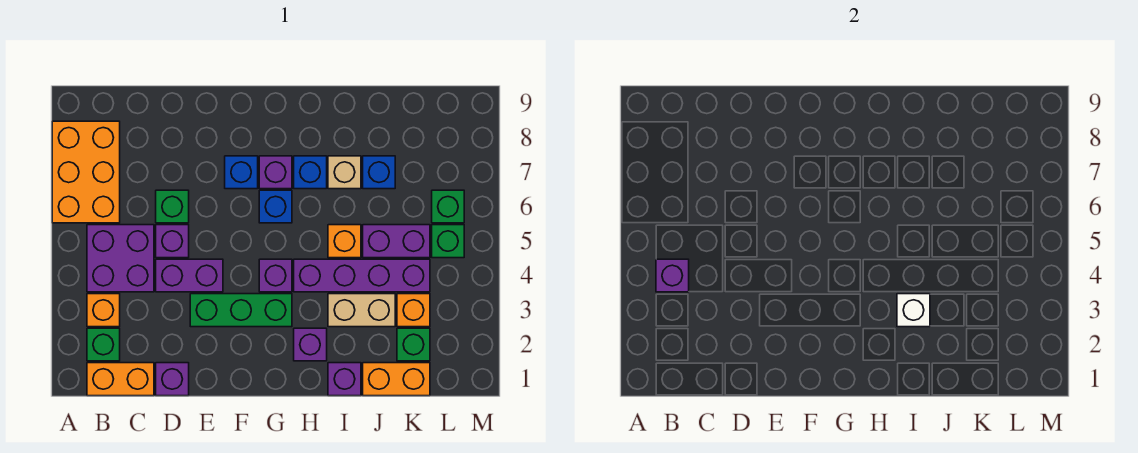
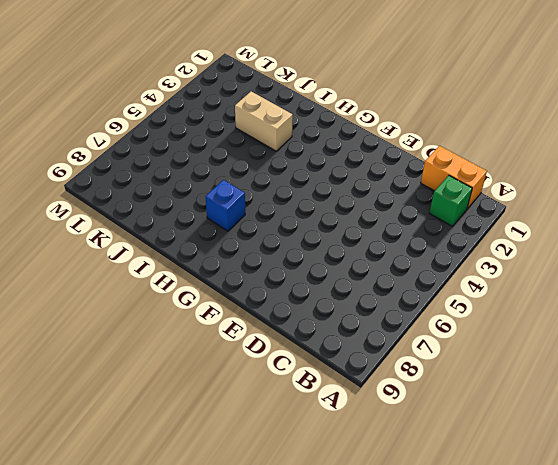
none -> orange 2x3 brick [52,121,120,223]
none -> orange 1x1 brick [87,294,120,327]
none -> purple 2x2 brick [87,225,154,292]
none -> purple 1x1 brick [156,363,189,396]

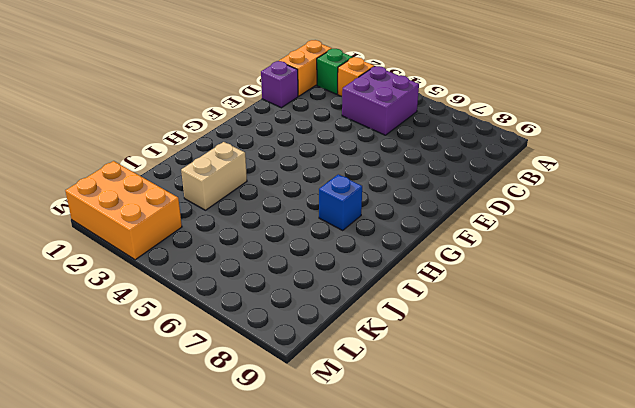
orange 2x3 brick [65,161,182,260] -> orange 2x3 brick moved to [52,121,120,223]
none -> purple 1x2 brick [156,259,223,292]
none -> purple 1x1 brick [156,225,189,258]
none -> green 1x1 brick [156,190,189,223]
none -> green 1x3 brick [190,294,292,327]

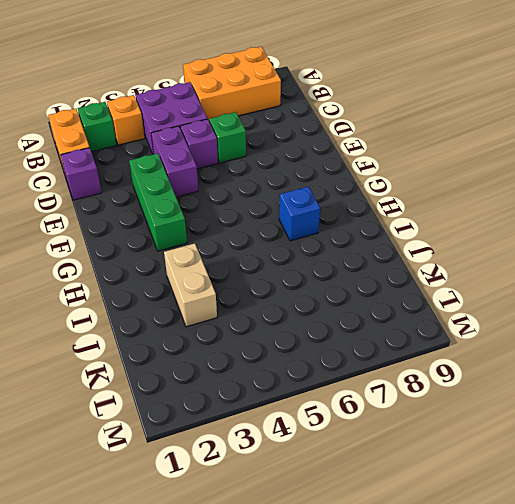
none -> blue 1x1 brick [225,156,258,189]
none -> purple 1x1 brick [259,259,292,292]
none -> blue 1x1 brick [259,190,292,223]
none -> purple 1x1 brick [259,156,292,189]

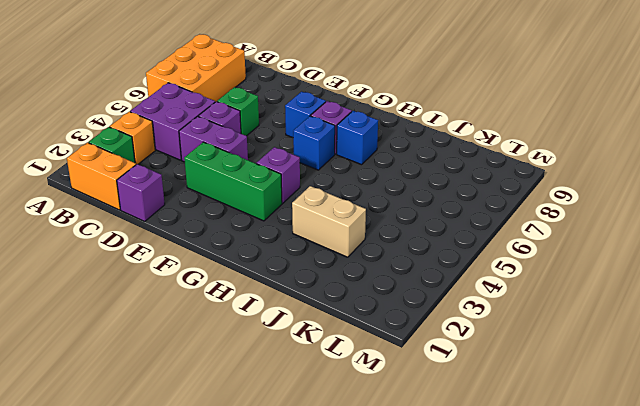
none -> purple 1x1 brick [294,328,327,361]
none -> purple 1x4 brick [294,259,430,292]
none -> purple 1x1 brick [328,363,361,396]
none -> orange 1x1 brick [328,225,361,258]

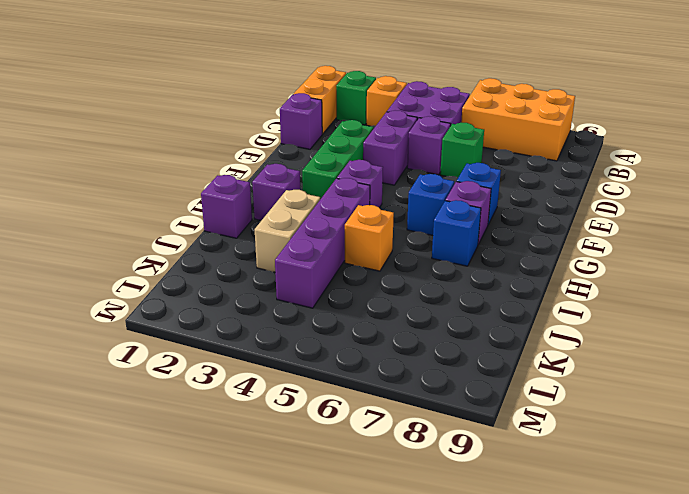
none -> tan 1x1 brick [328,156,361,189]
none -> orange 1x2 brick [363,363,430,396]
none -> purple 1x2 brick [363,225,430,258]
none -> blue 1x1 brick [363,156,395,189]

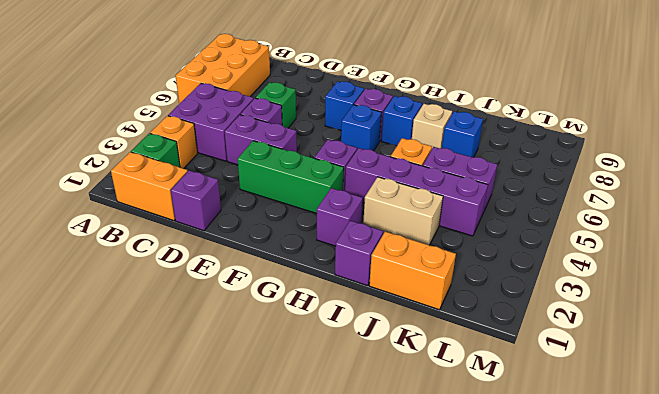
none -> green 1x1 brick [397,328,430,361]
none -> orange 1x1 brick [397,294,430,327]
none -> green 1x1 brick [432,225,464,258]
none -> green 1x1 brick [432,190,464,223]

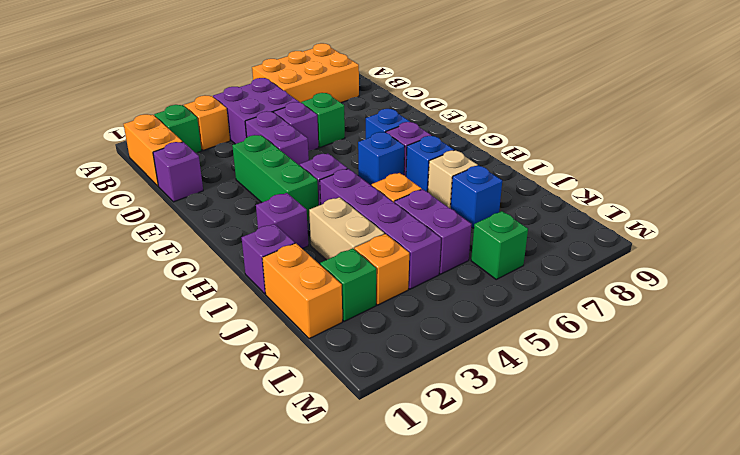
none -> green 1x1 brick [432,225,464,258]
none -> purple 1x1 brick [656,259,689,292]
none -> white 1x1 brick [897,294,930,327]

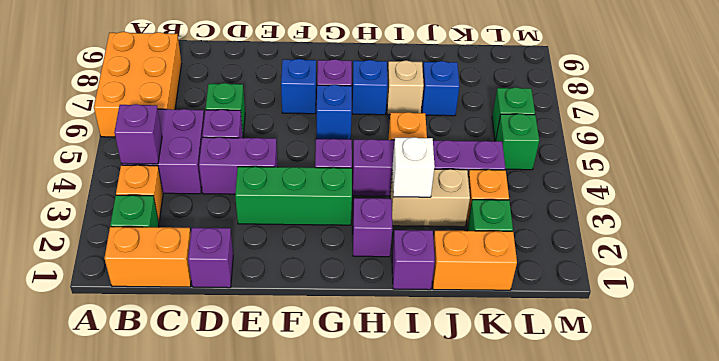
none -> purple 1x2 brick [363,225,430,258]

